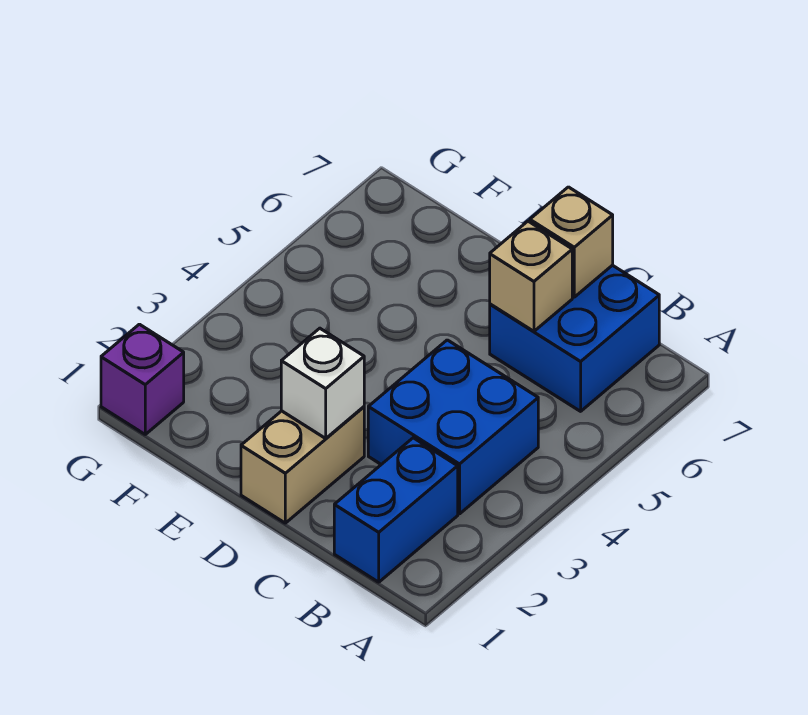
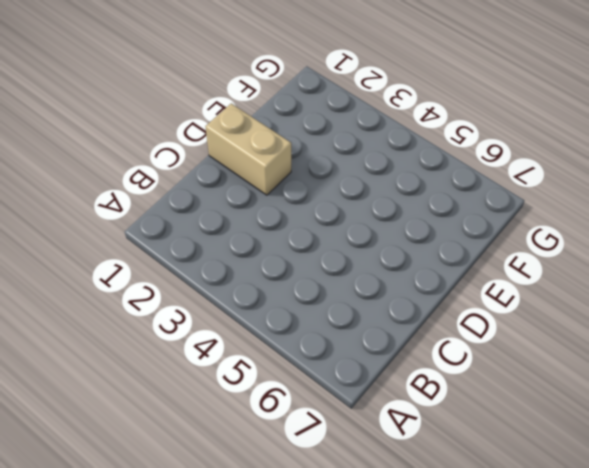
none -> blue 1x2 brick [334,438,458,582]
none -> blue 2x2 brick [368,340,538,514]

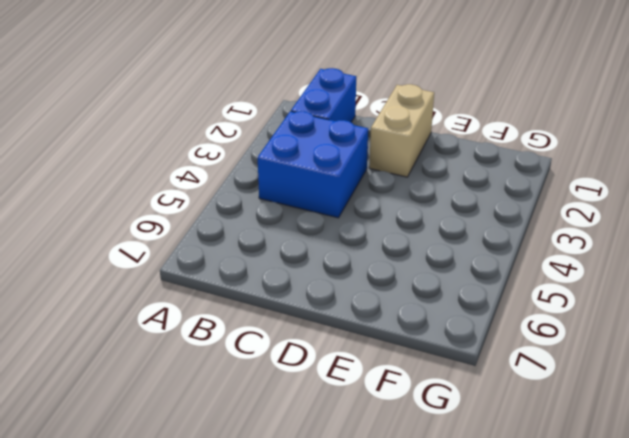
none -> blue 2x2 brick [490,265,659,411]
none -> purple 1x1 brick [101,324,184,434]

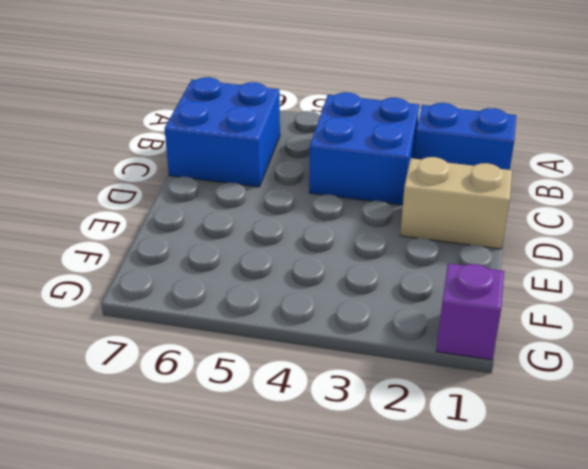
none -> tan 1x1 brick [490,221,572,331]
none -> tan 1x1 brick [530,187,613,297]

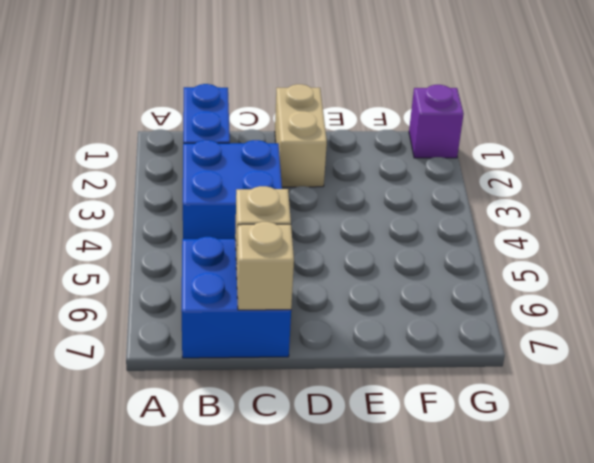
none -> white 1x1 brick [281,328,364,438]

